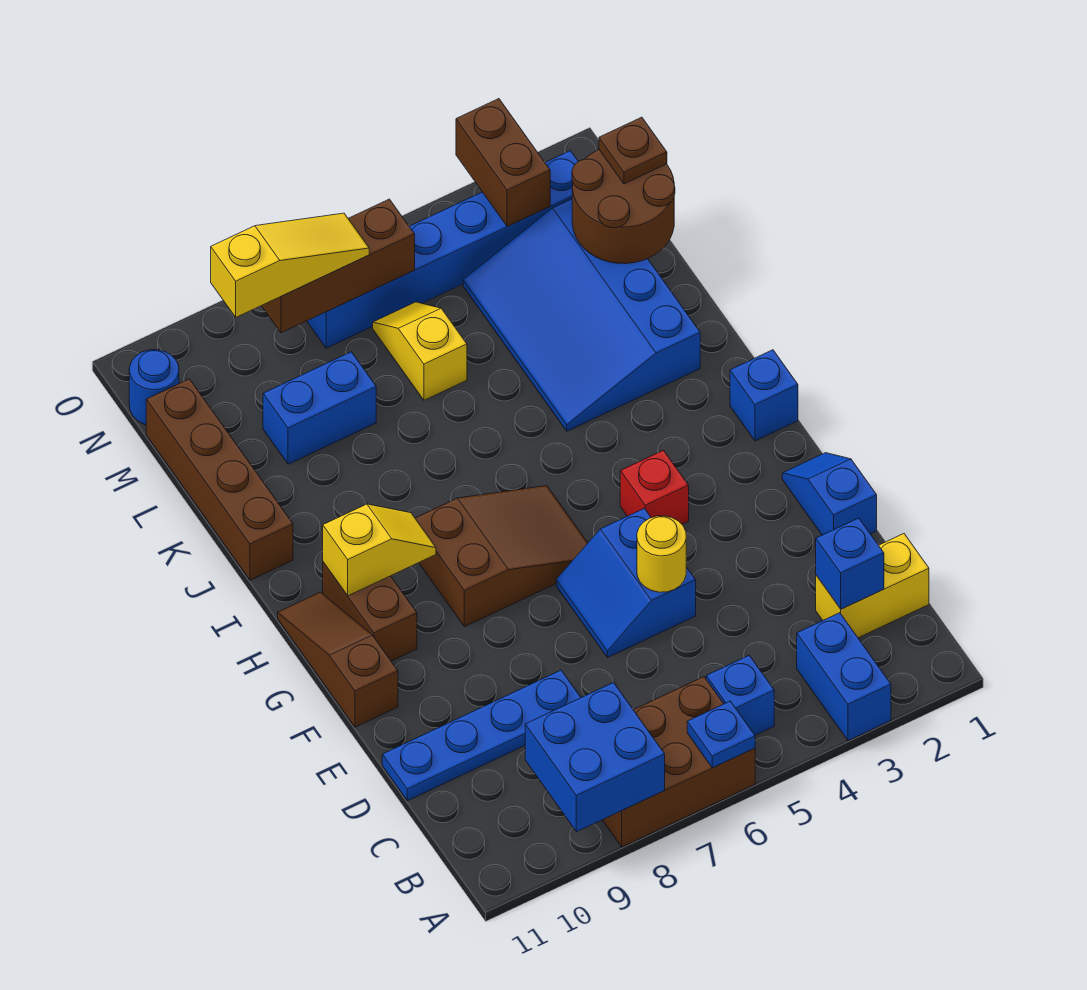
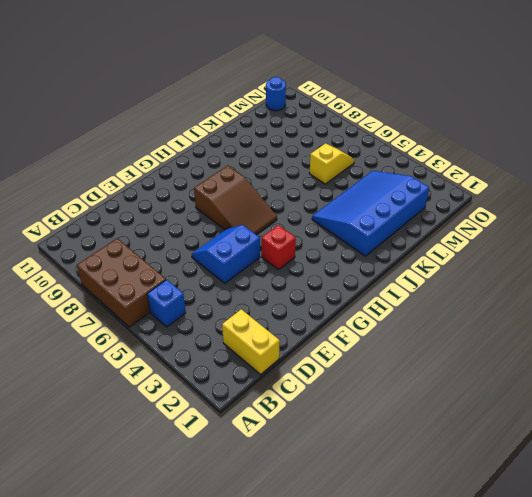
none -> blue 1x2 brick [797,613,891,741]
none -> blue 1x4 plate [382,670,581,801]
none -> blue 1x2 slope [782,453,877,535]

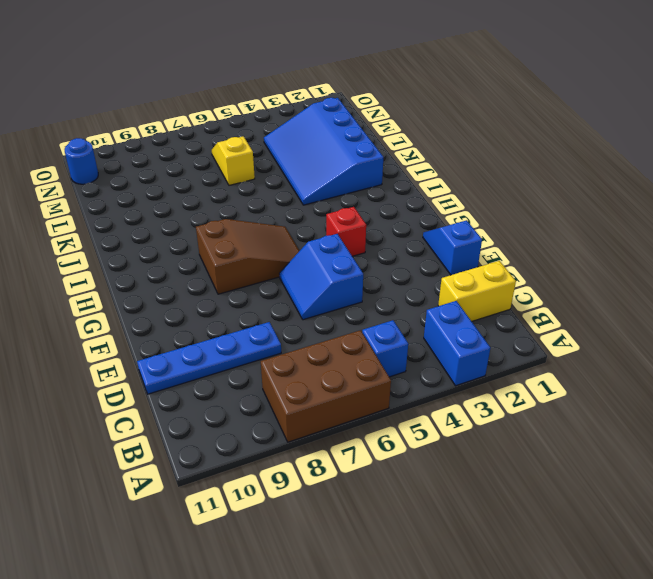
none -> brown 1x3 slope [278,592,398,727]
none -> brown 1x2 brick [323,562,417,661]
none -> blue 1x1 brick [730,350,798,441]

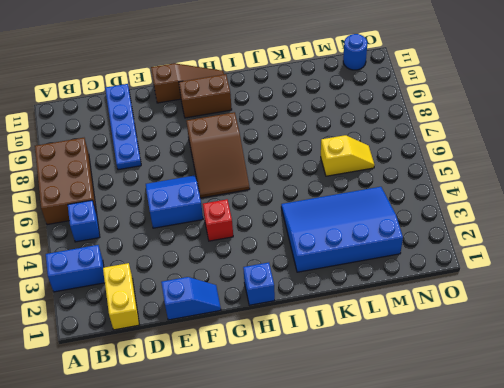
none -> brown 1x4 brick [146,379,293,580]
none -> blue 1x2 brick [263,352,376,464]
none -> blue 1x6 brick [307,151,578,348]

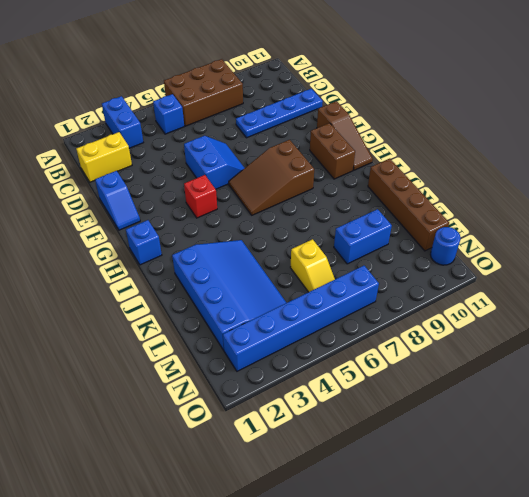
none -> blue 1x1 plate [687,701,755,768]
none -> blue 2x2 brick [525,683,665,832]
none -> blue 1x1 brick [816,518,884,609]

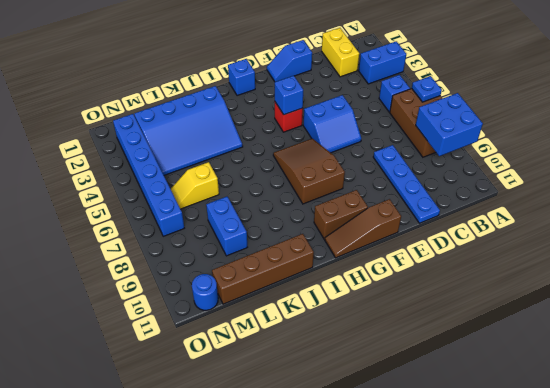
blue 1x1 brick [275,76,303,115] -> blue 1x1 brick moved to [816,518,884,609]
none -> yellow 1x1 round brick [637,516,686,592]
none -> yellow 1x2 slope [323,504,436,596]
none -> brown 2x2 round brick [572,150,675,264]

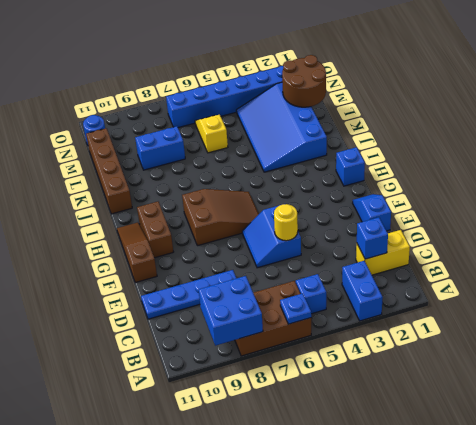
none -> red 1x1 brick [620,450,689,524]
none -> yellow 1x2 slope [323,504,436,596]
none -> brown 1x2 brick [456,99,550,226]

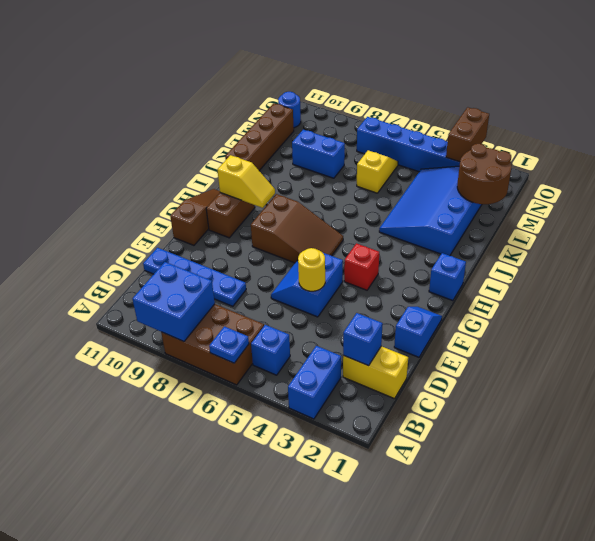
none -> brown 1x3 brick [262,199,415,333]
none -> brown 1x1 plate [599,117,667,184]
none -> yellow 1x3 slope [211,213,369,317]

